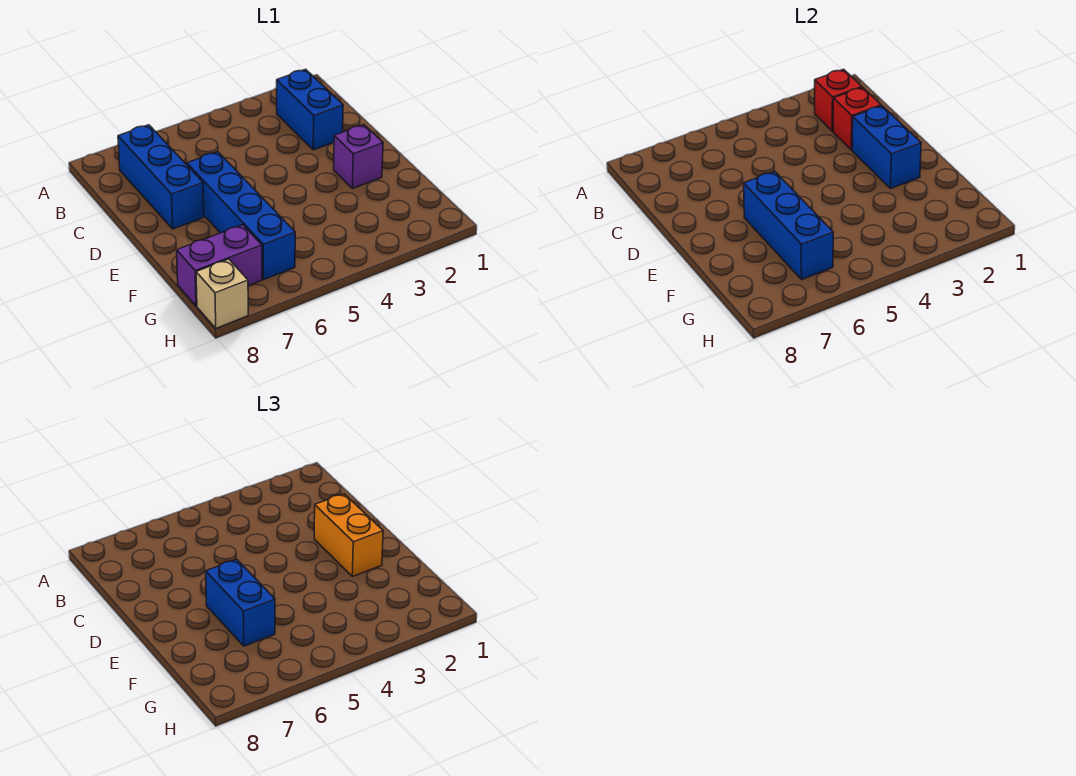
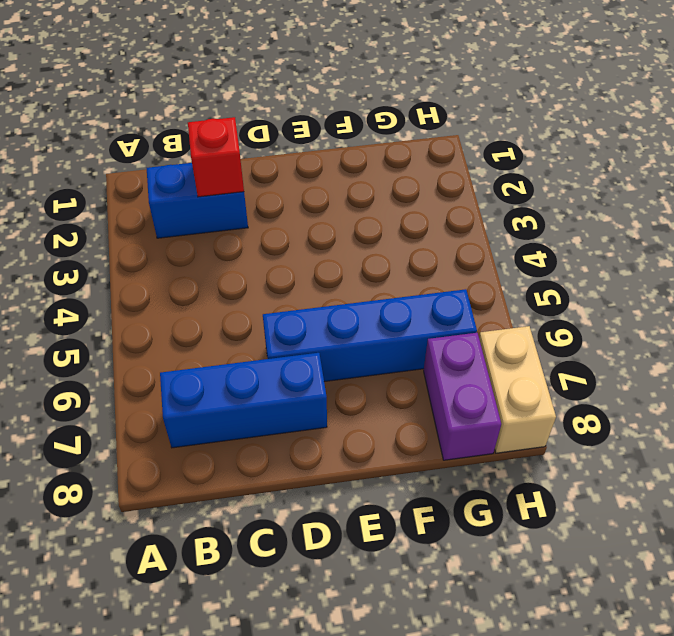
tan 1x2 brick [479,326,556,453] -> tan 1x1 brick [196,259,248,328]
none -> purple 1x1 brick [334,125,383,189]
none -> red 1x1 brick [815,69,862,131]
none -> blue 1x2 brick [852,106,921,189]

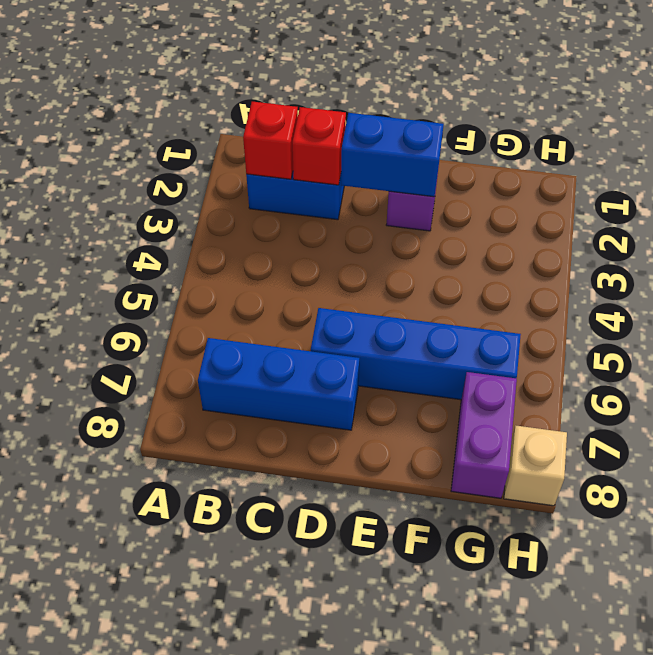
none -> blue 1x3 brick [744,171,833,279]
none -> orange 1x2 brick [314,494,383,577]
none -> blue 1x2 brick [206,559,275,646]

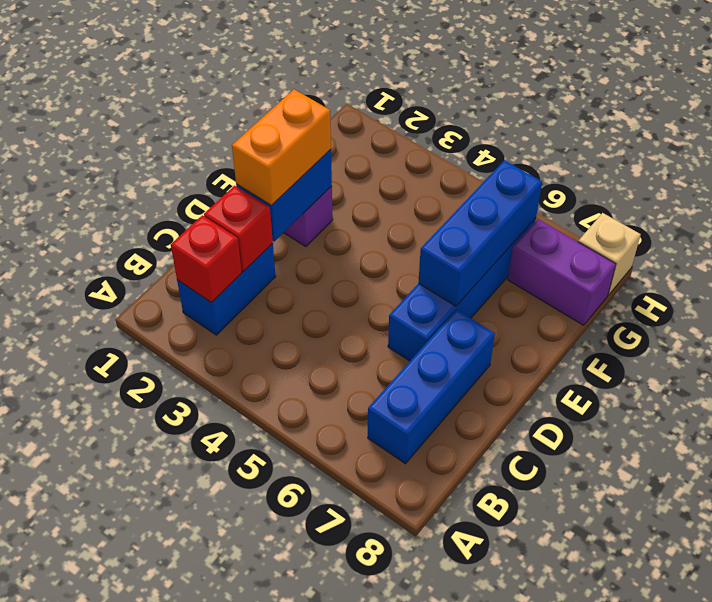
none -> blue 1x2 brick [206,559,275,646]

